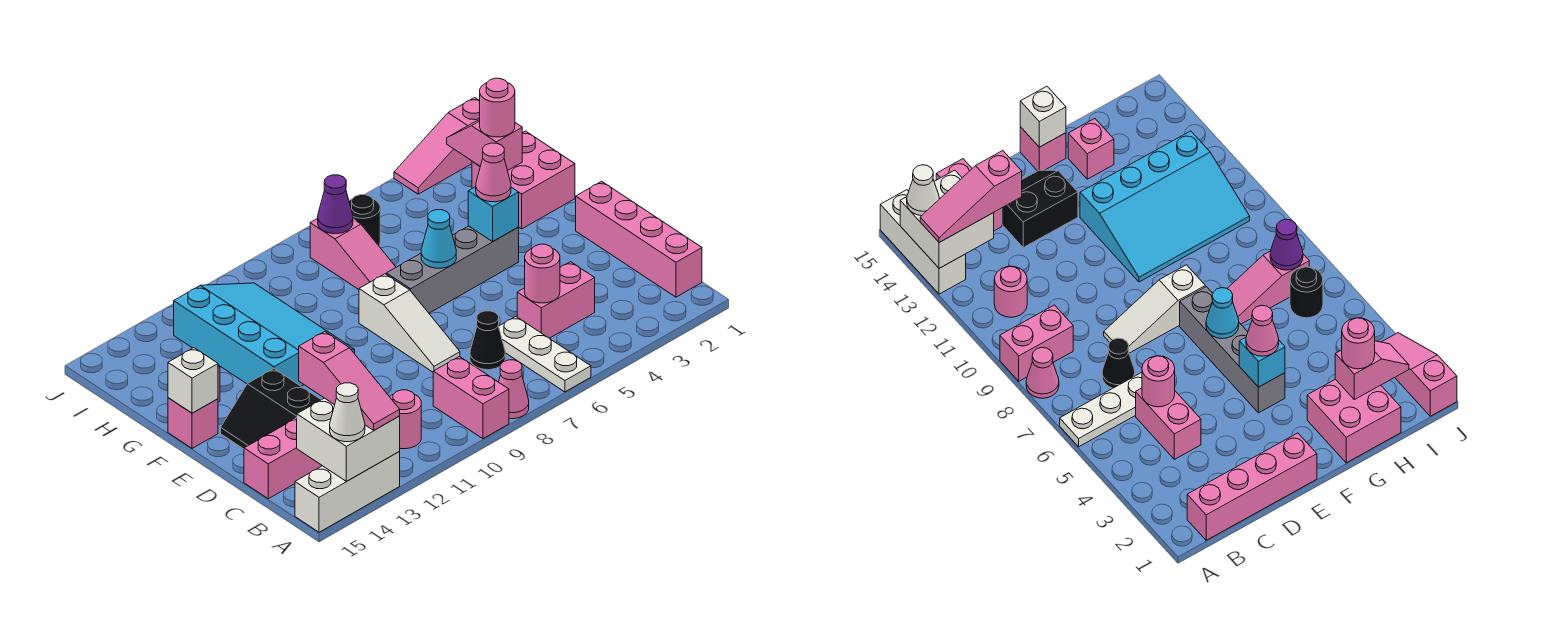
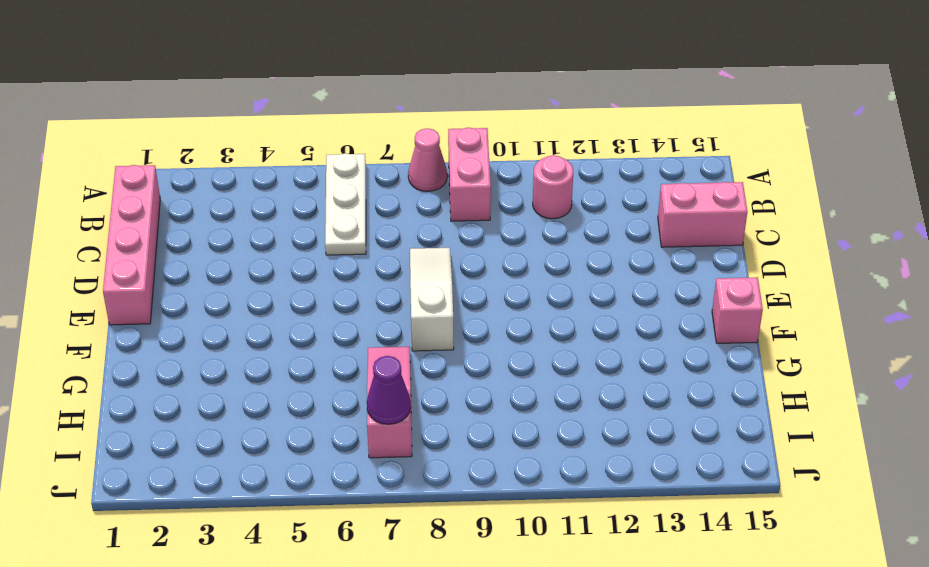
none -> white 1x3 brick [295,452,400,532]
none -> pink 1x2 brick [517,262,595,338]
none -> black 1x1 cone [470,311,505,370]
none -> black 2x2 slope [221,369,321,449]

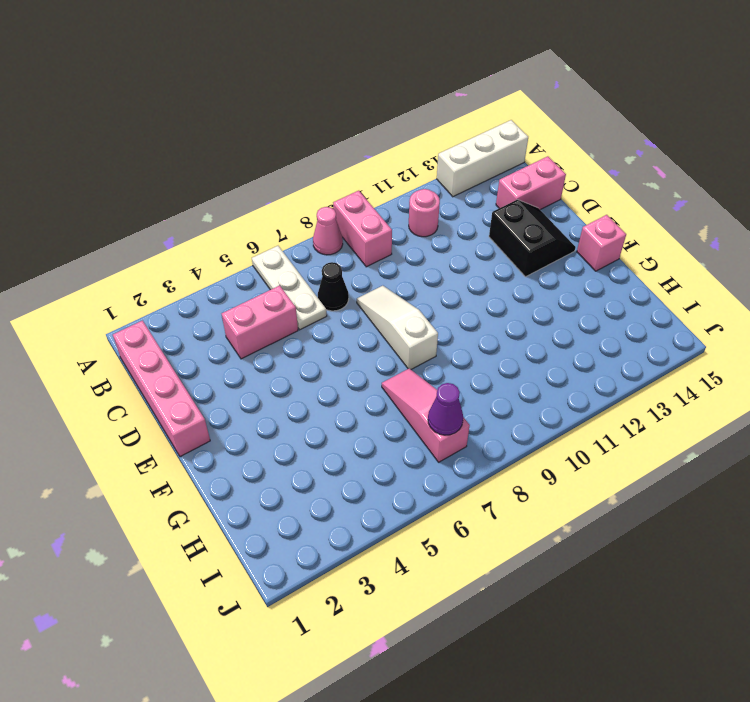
none -> grey 1x4 brick [386,226,519,313]
none -> cyan 3x4 slope [174,283,355,386]
none -> pink 2x2 brick [472,131,575,229]
none -> pink 1x1 brick [1068,119,1114,179]

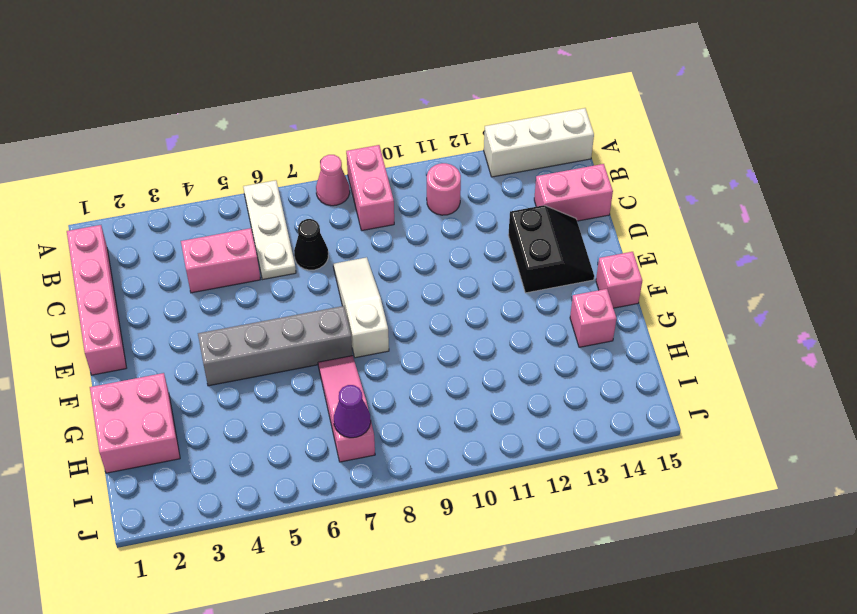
none -> cyan 3x4 slope [174,283,355,386]
none -> black 1x1 round brick [349,195,380,246]
none -> pink 1x3 slope [394,98,480,194]
none -> white 2x2 brick [297,398,400,481]

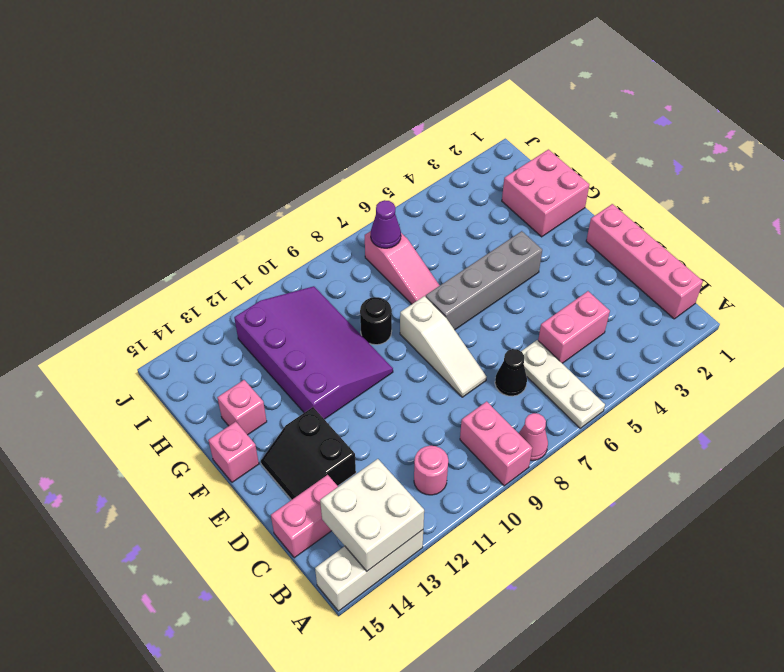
purple 3x4 slope [234,286,393,419] -> cyan 3x4 slope [174,283,355,386]
black 1x1 round brick [360,297,392,345] -> black 1x1 round brick moved to [349,195,380,246]
none -> pink 1x3 slope [394,98,480,194]
none -> pink 1x1 round brick [525,244,560,303]
none -> cyan 1x1 brick [468,187,519,242]
none -> cyan 1x1 cone [421,210,456,268]

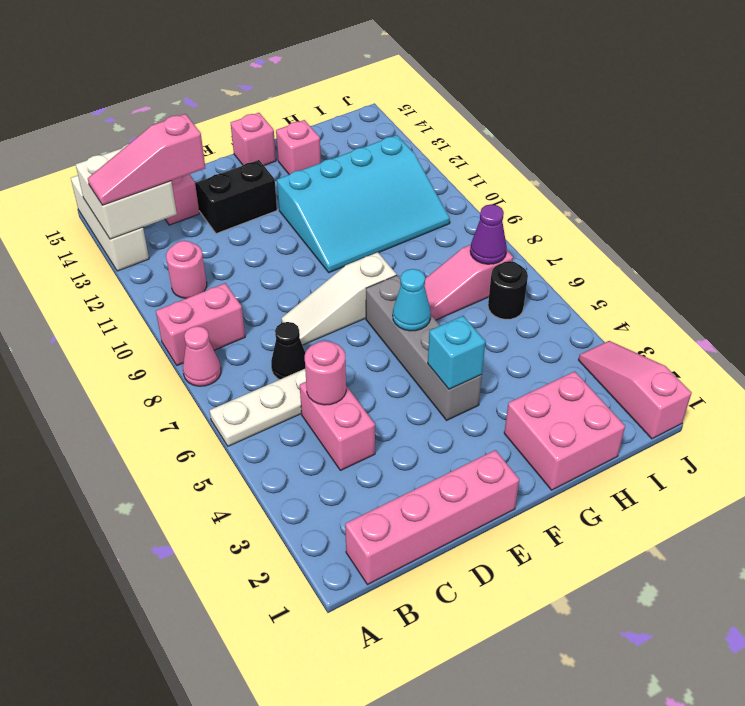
none -> white 1x1 brick [168,348,218,413]
none -> pink 1x2 slope [447,120,522,170]
none -> white 1x1 cone [330,383,365,442]
none -> pink 1x1 cone [476,143,511,202]

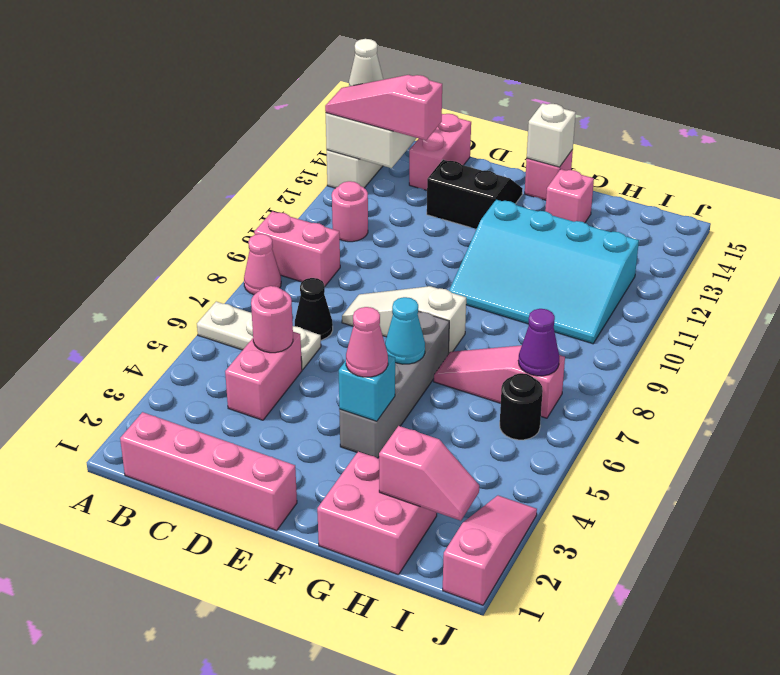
none -> pink 1x1 round brick [480,78,515,137]

